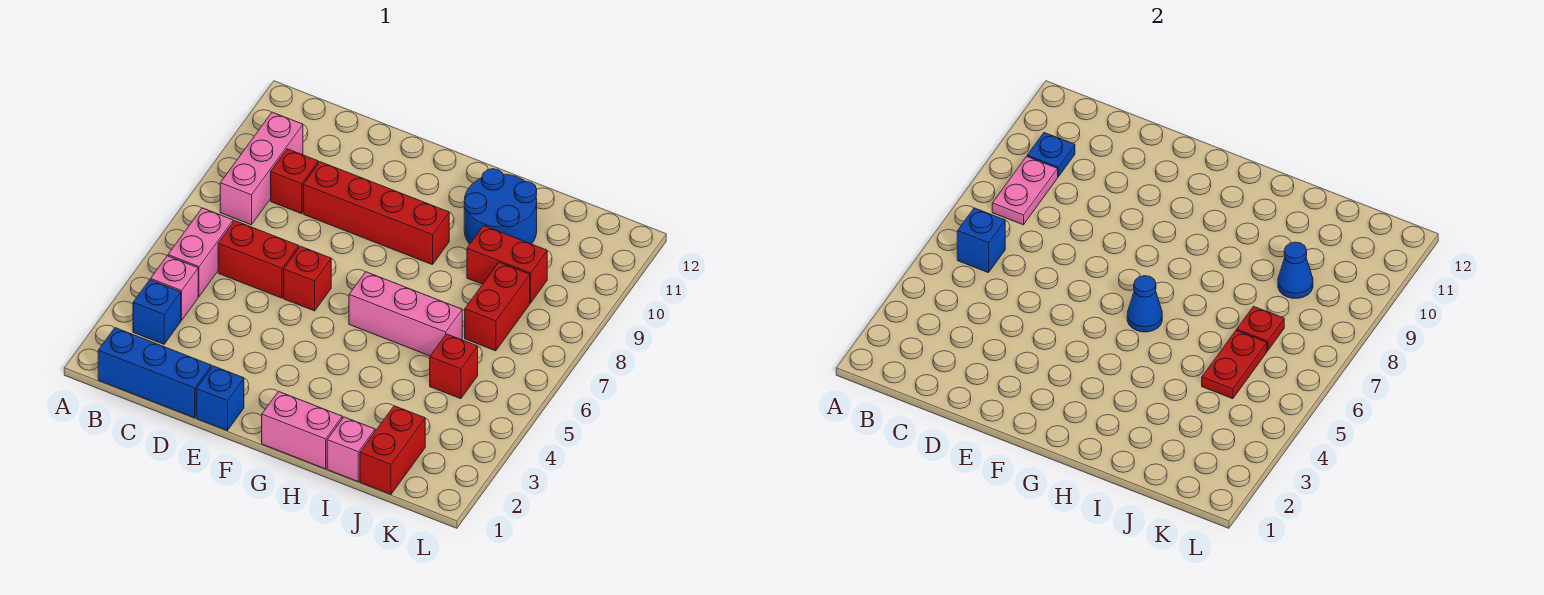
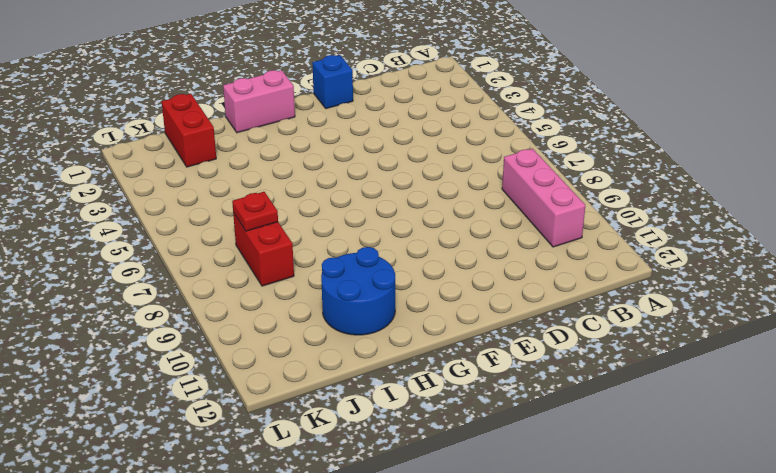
none -> blue 1x3 brick [98,328,211,418]
none -> blue 1x1 brick [133,280,181,344]
none -> pink 1x1 brick [151,256,198,320]

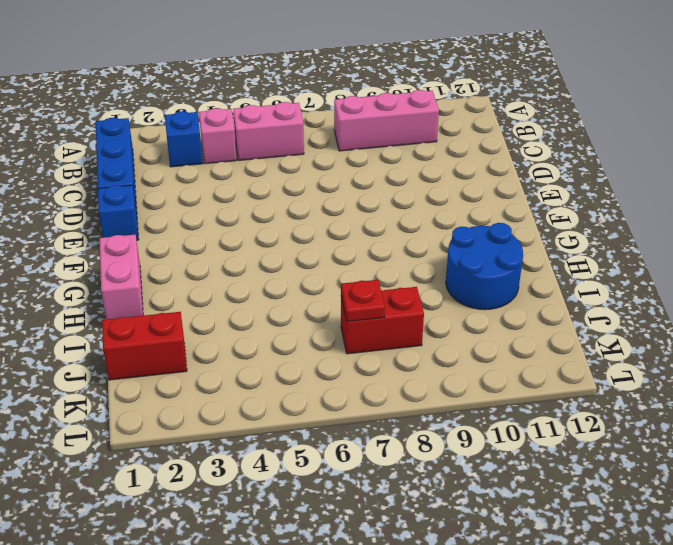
none -> red 1x2 brick [218,221,299,298]
none -> red 1x1 brick [271,149,318,214]
none -> red 1x4 brick [303,162,449,265]

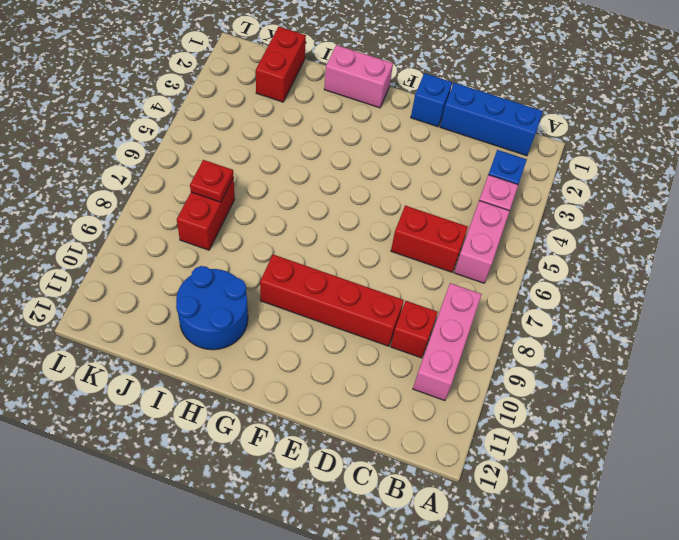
none -> red 1x1 brick [284,246,331,311]
none -> pink 1x3 brick [349,272,462,356]
none -> pink 1x1 brick [327,417,375,481]

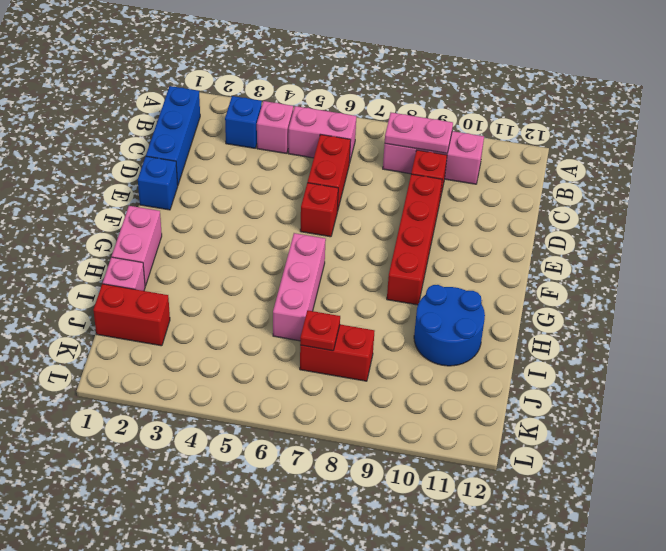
none -> red 1x2 brick [467,226,547,303]
none -> red 1x1 brick [430,334,478,399]
none -> blue 1x1 brick [957,208,1005,273]

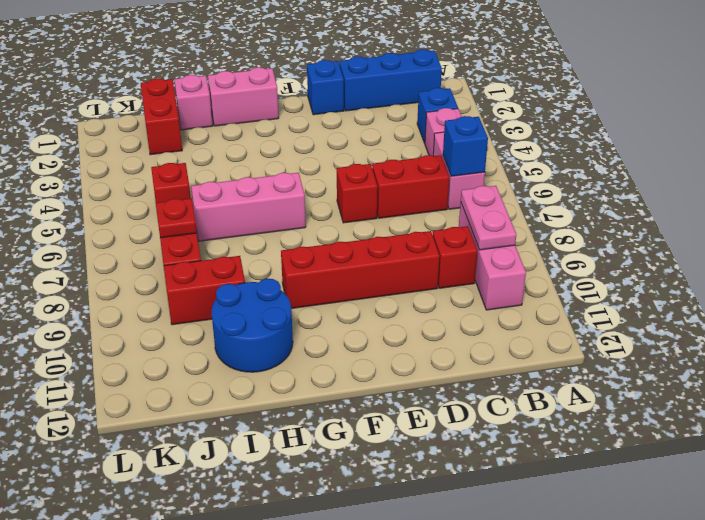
none -> blue 1x1 plate [1027,133,1075,177]
none -> blue 1x1 cone [1127,276,1162,332]
none -> red 1x2 plate [1202,330,1267,399]

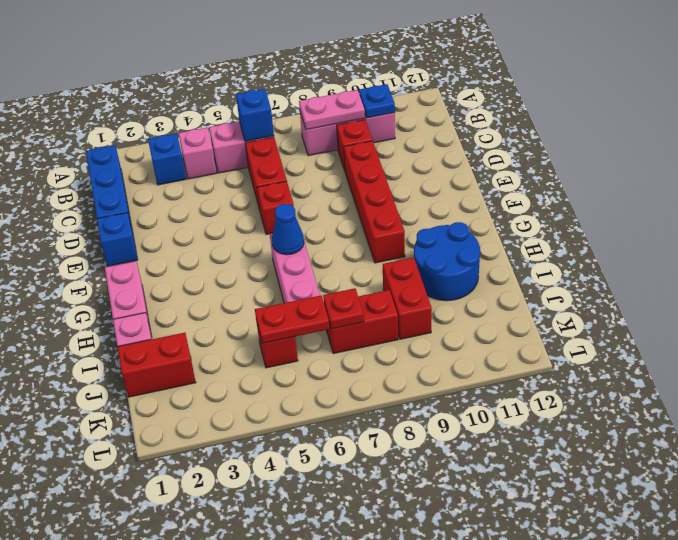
none -> blue 1x1 cone [1278,242,1313,298]

